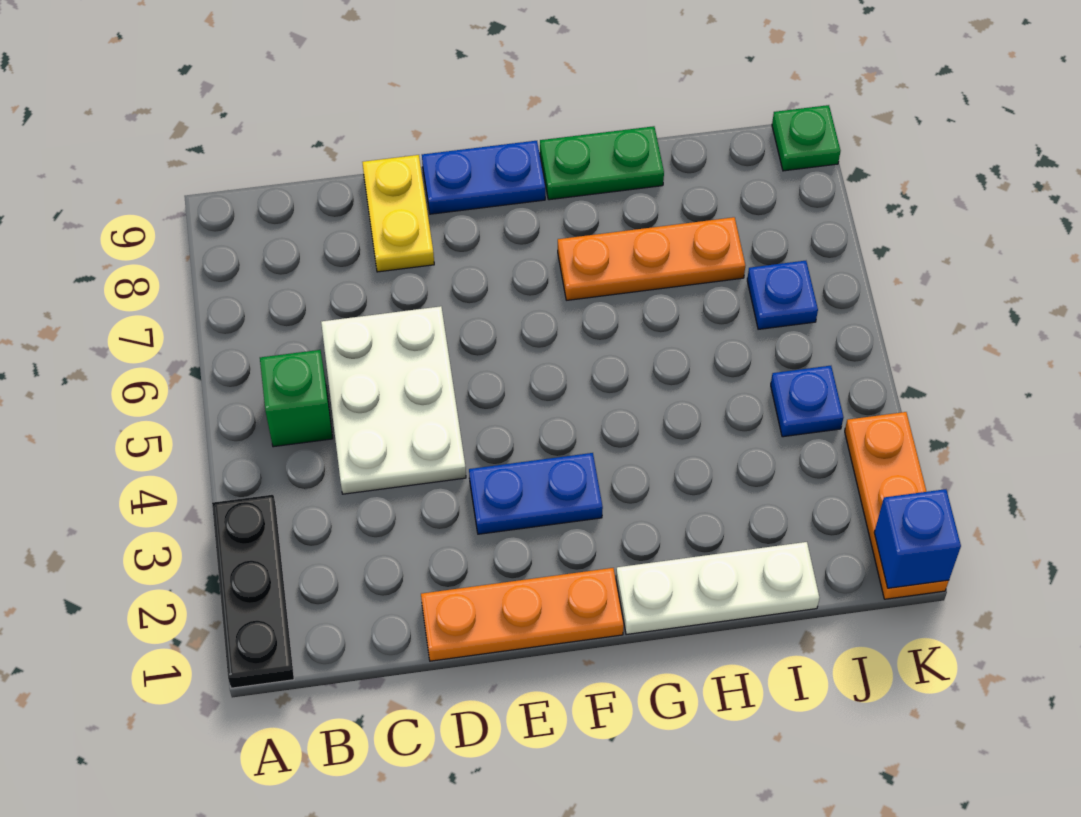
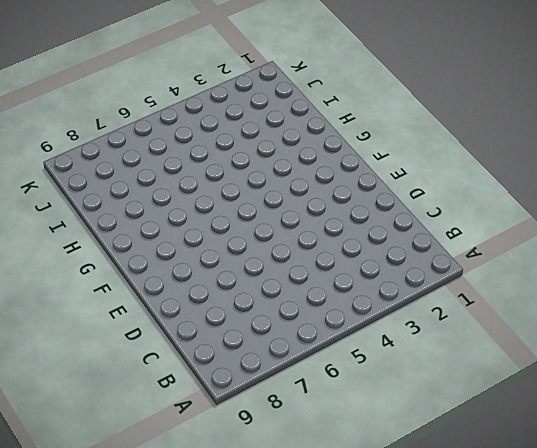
none -> black 1x3 plate [212,495,294,688]
none -> green 1x1 brick [260,350,333,447]
none -> white 2x3 plate [321,306,466,494]

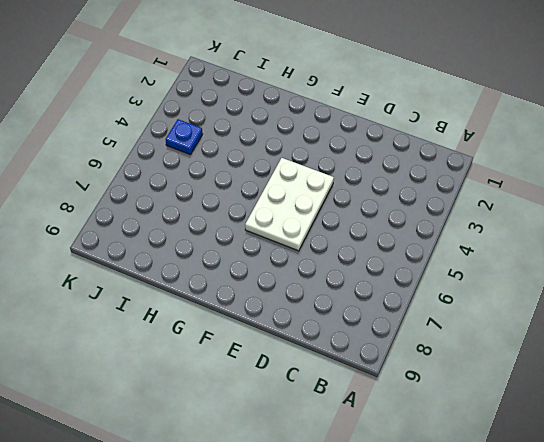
white 2x3 plate [245,158,334,251] -> white 2x3 plate moved to [321,306,466,494]
none -> black 1x3 plate [212,495,294,688]
none -> green 1x1 brick [260,350,333,447]
none -> orange 1x3 plate [421,568,624,661]

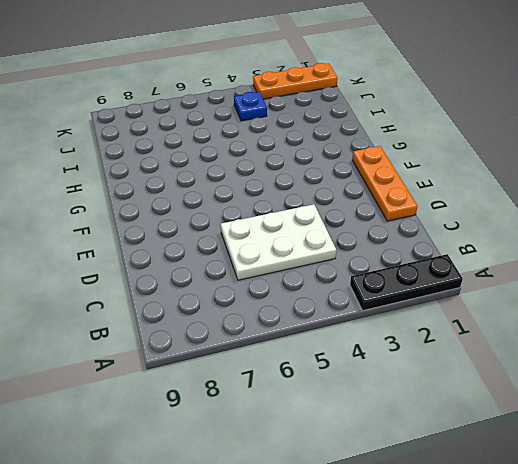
none -> green 1x1 brick [260,350,333,447]
none -> yellow 1x2 plate [362,155,434,272]
none -> blue 1x2 plate [469,453,603,534]

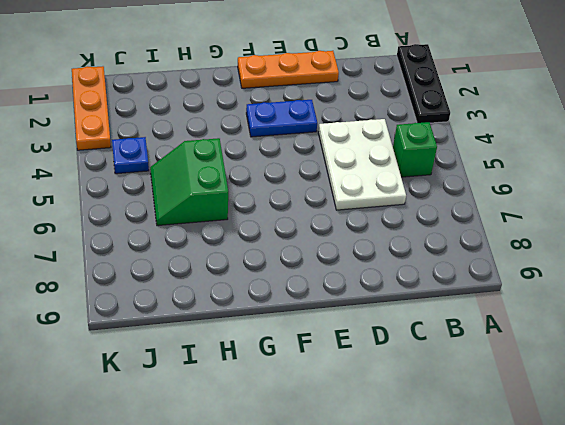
green 2x2 slope [150,138,228,226] -> none
none -> yellow 1x2 plate [362,155,434,272]
none -> blue 1x2 plate [422,141,545,214]
none -> white 1x3 plate [616,542,819,635]

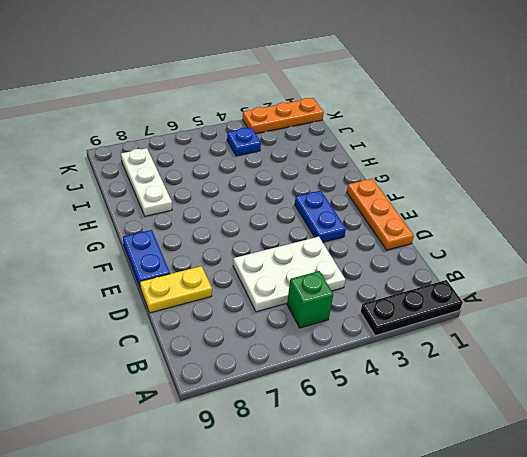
white 1x3 plate [121,148,172,216] -> white 1x3 plate moved to [616,542,819,635]
none -> orange 1x3 plate [558,217,745,300]
none -> green 1x2 plate [540,126,664,200]
none -> blue 1x1 plate [747,261,818,329]

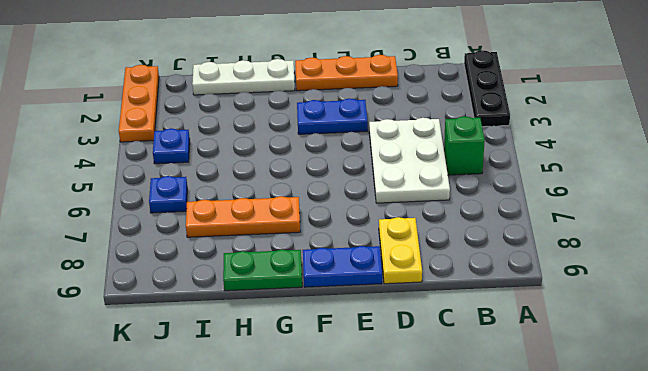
none -> green 1x1 plate [772,105,841,171]
none -> blue 1x1 brick [874,489,961,588]

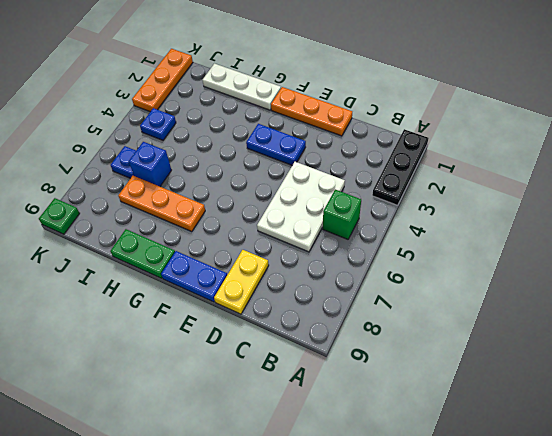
blue 1x1 brick [129,142,171,186] -> blue 1x1 brick moved to [874,489,961,588]

